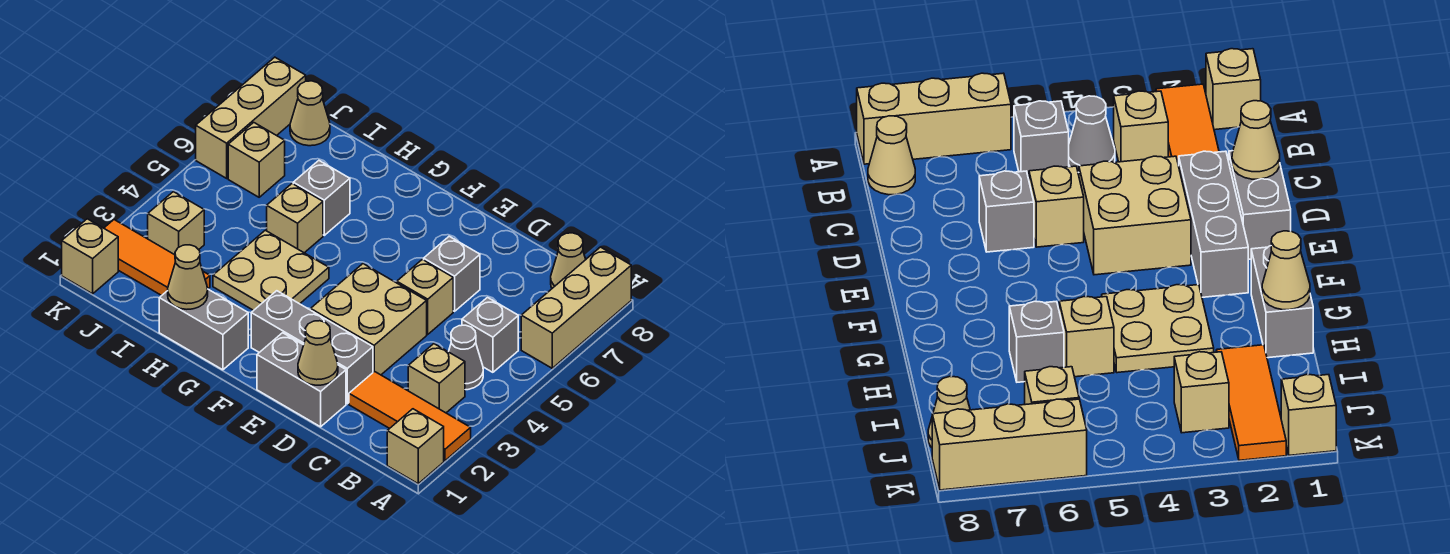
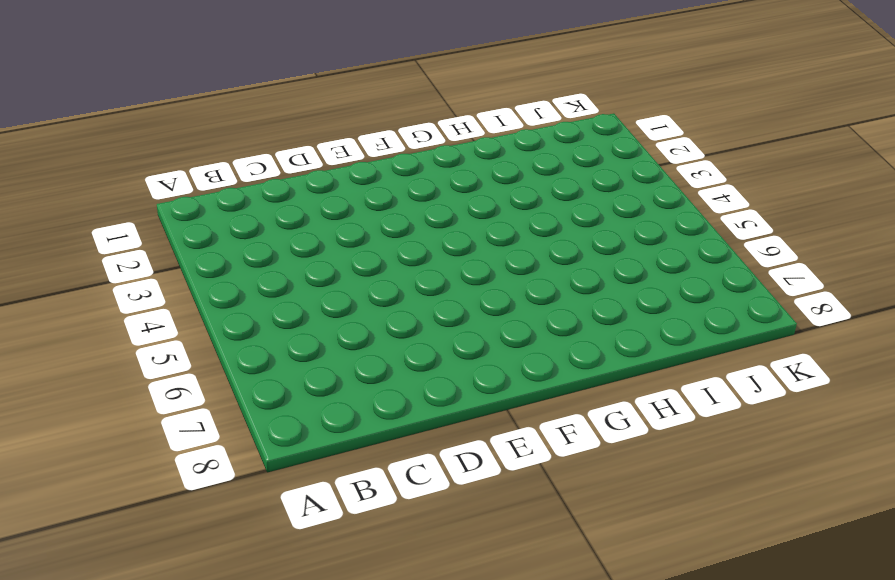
none -> tan 1x1 brick [387,409,444,484]
none -> orange 1x3 tile [349,371,471,461]
none -> tan 1x3 brick [521,247,631,368]

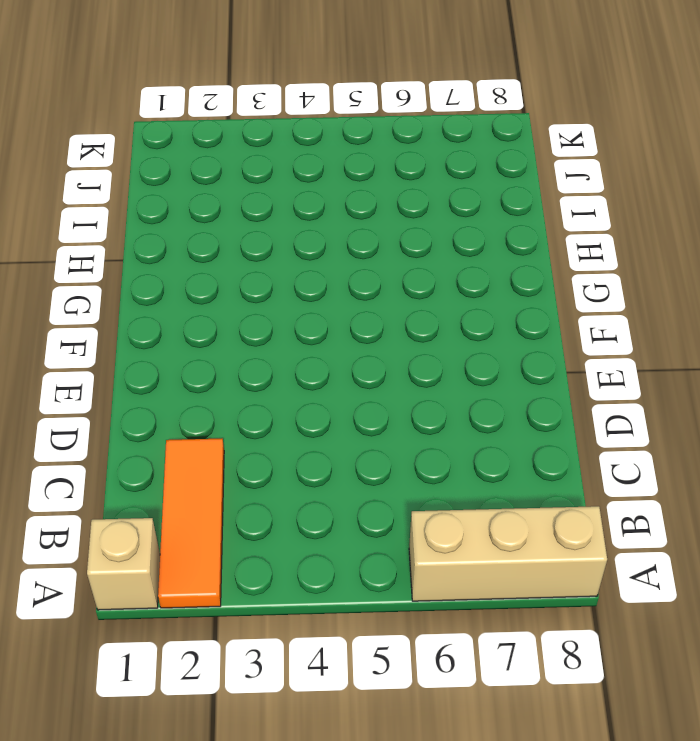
none -> tan 1x1 brick [408,344,465,413]
none -> grey 1x1 cone [449,325,483,390]
none -> grey 1x1 brick [462,298,518,372]

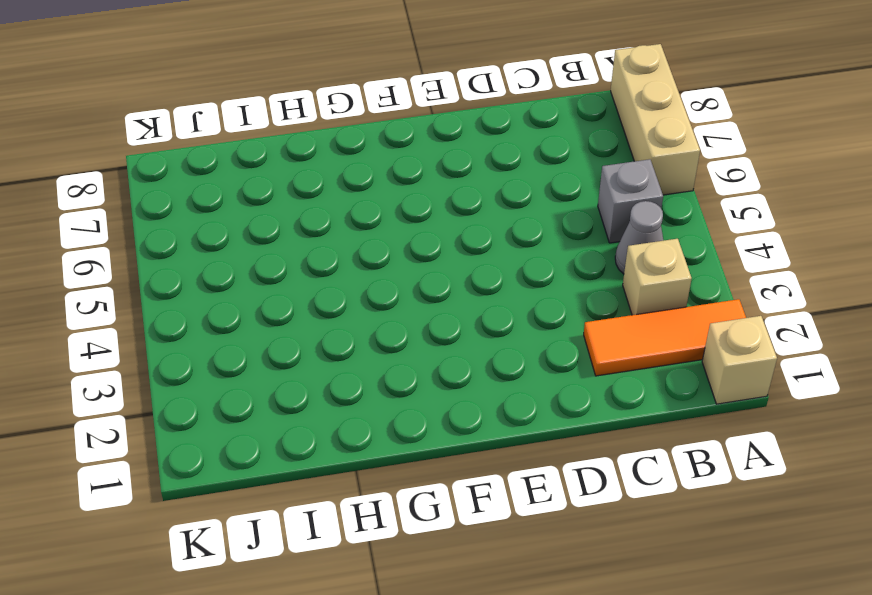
none -> tan 1x1 cone [551,233,586,288]
none -> grey 1x2 brick [257,333,346,427]
none -> grey 1x3 brick [251,291,373,404]

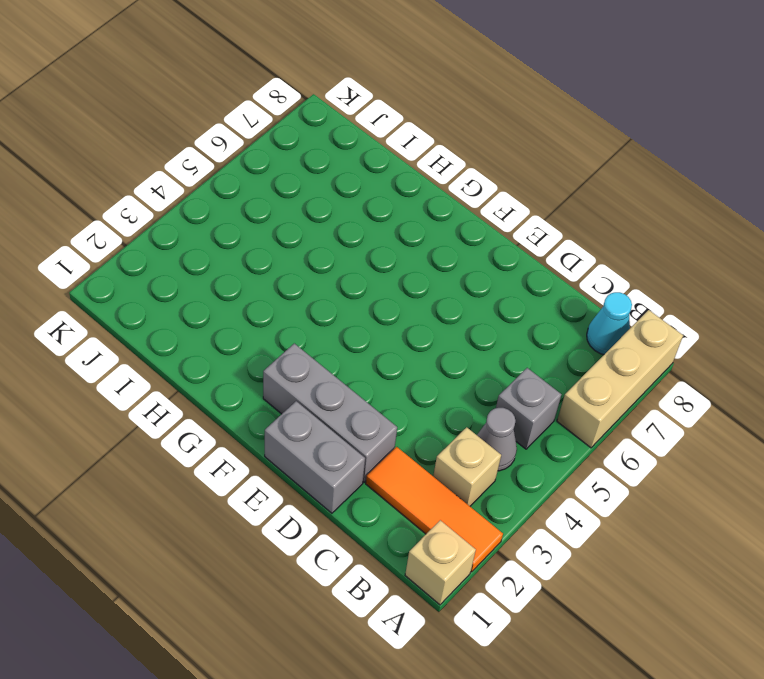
cyan 1x1 cone [587,292,632,355] -> tan 1x1 cone [551,233,586,288]
none -> tan 2x2 brick [311,264,427,375]
none -> tan 1x1 brick [397,259,453,334]
none -> grey 1x1 brick [424,236,480,311]

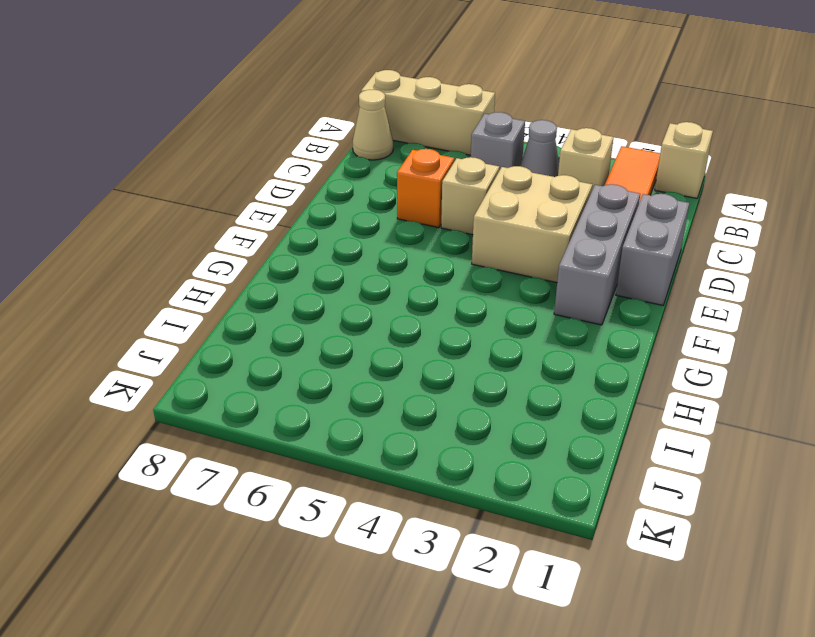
orange 1x1 brick [397,149,454,228] -> grey 1x1 brick [424,236,480,311]
none -> grey 1x2 brick [159,289,248,370]
none -> tan 2x2 plate [213,230,329,310]
none -> tan 1x1 brick [267,184,323,253]

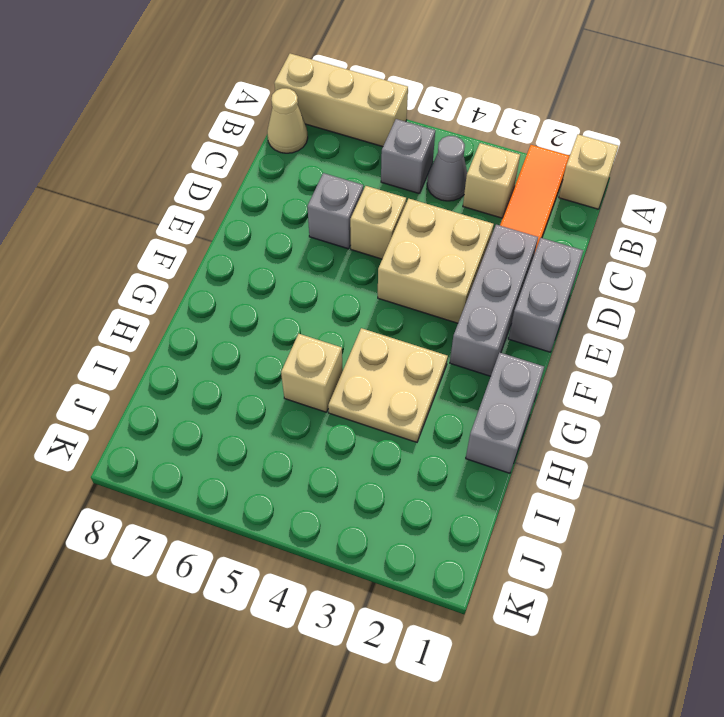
none -> grey 1x1 brick [293,161,350,235]
none -> orange 1x3 tile [104,220,210,296]
none -> tan 1x1 brick [148,192,204,255]

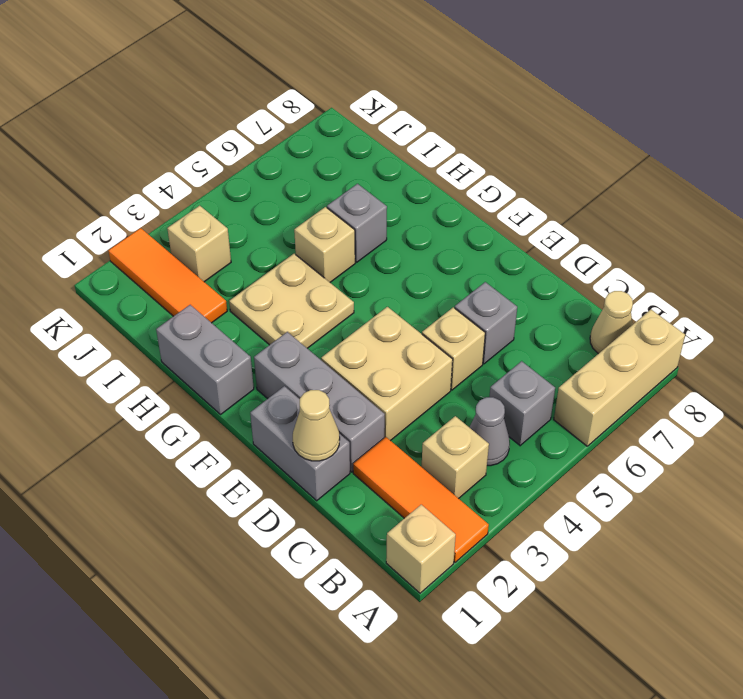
none -> tan 1x1 brick [228,122,285,197]
none -> tan 1x1 cone [290,81,330,146]
none -> tan 1x1 brick [62,219,118,294]

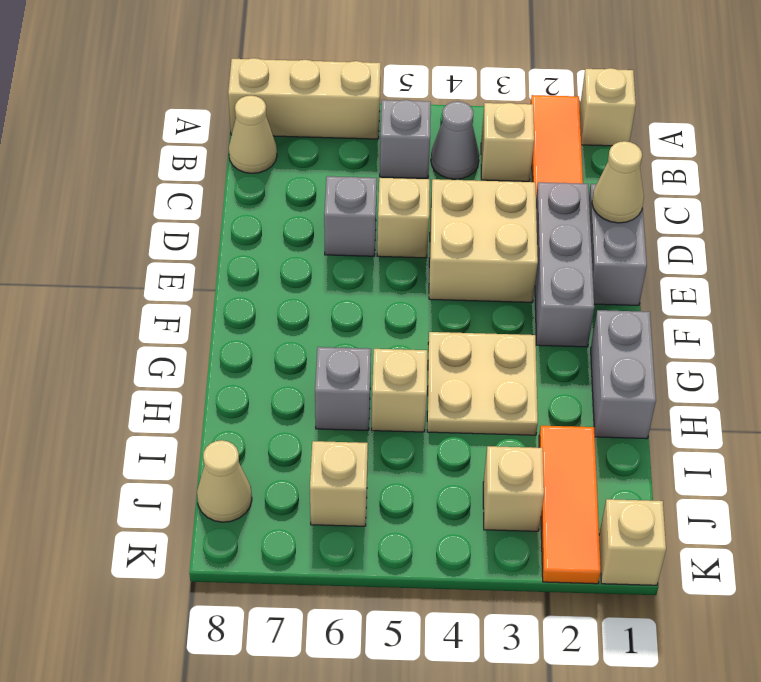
none -> tan 1x3 brick [196,57,306,178]
none -> tan 1x1 cone [168,245,208,309]

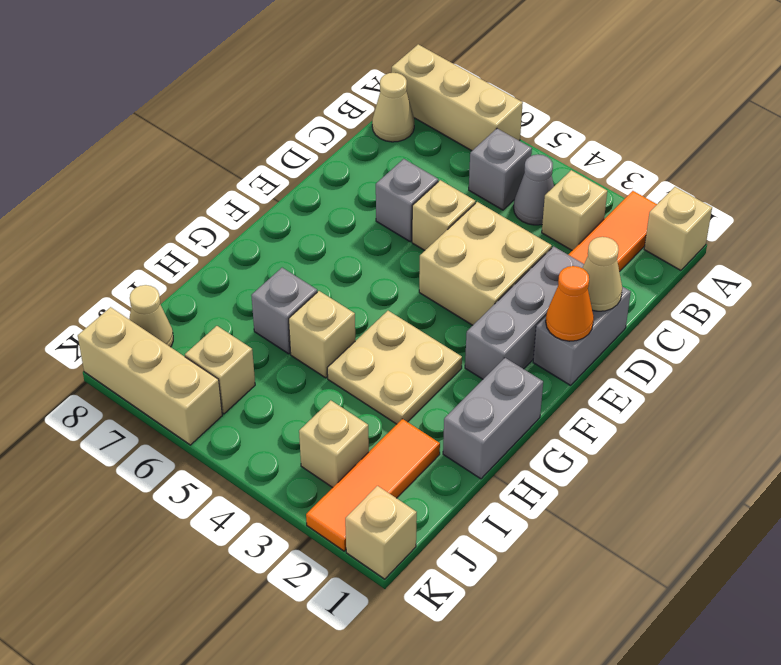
orange 1x1 cone [546,266,594,341] -> none
none -> tan 1x1 cone [168,245,208,309]

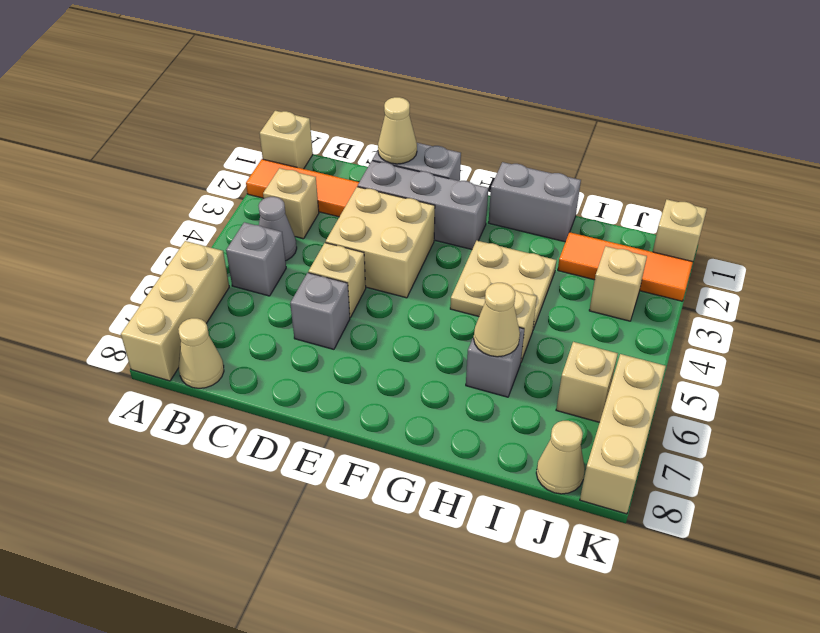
tan 1x1 cone [474,283,520,357] -> tan 1x1 cone moved to [168,245,208,309]

